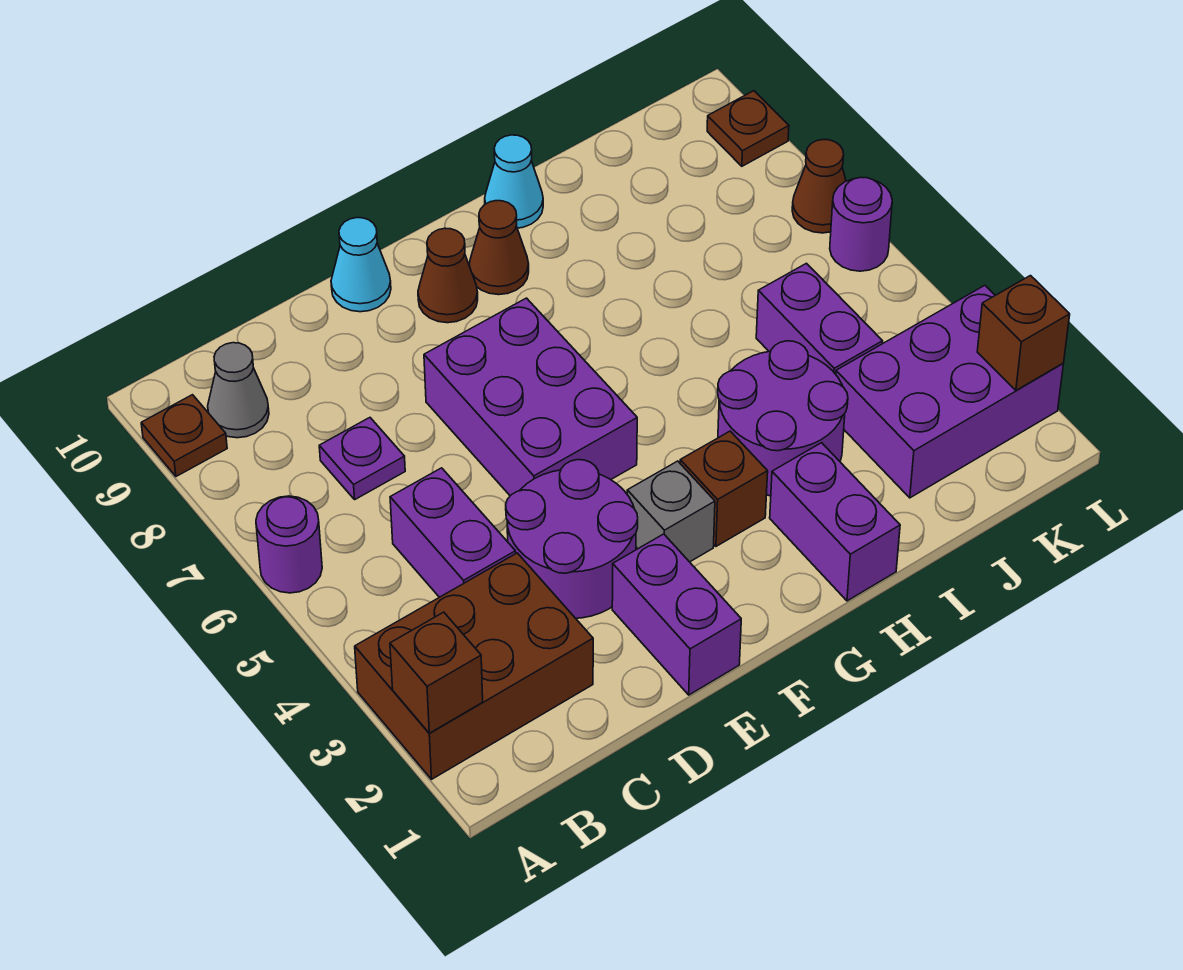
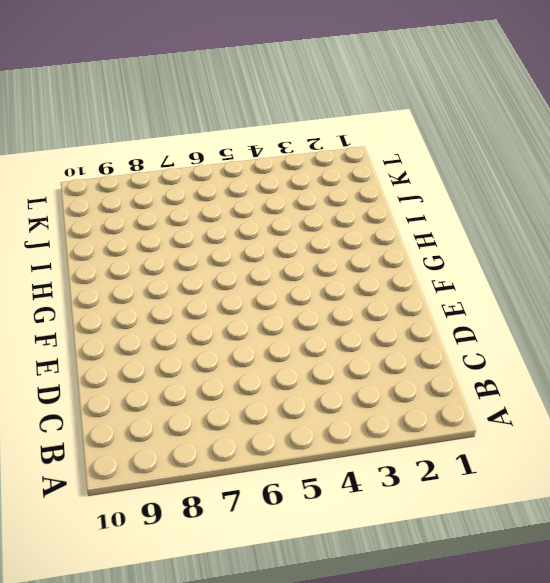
none -> brown 2x3 brick [355,553,593,779]
none -> purple 1x1 round brick [256,496,322,593]
none -> brown 1x1 plate [141,395,227,476]

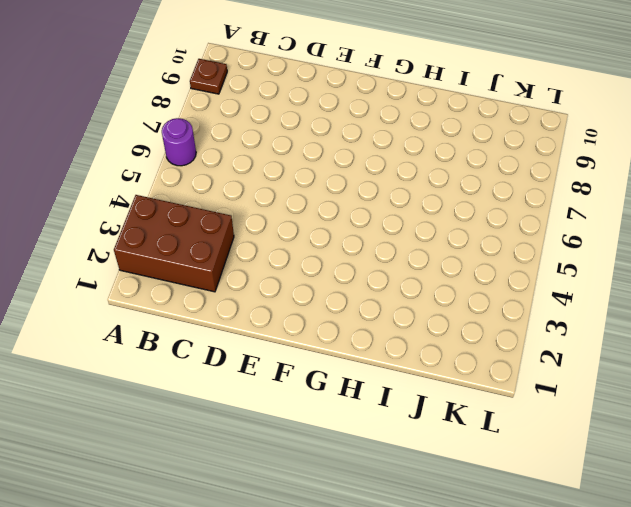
none -> grey 1x1 cone [208,343,269,438]
none -> purple 1x2 brick [390,468,516,597]
none -> purple 1x1 plate [319,418,405,499]

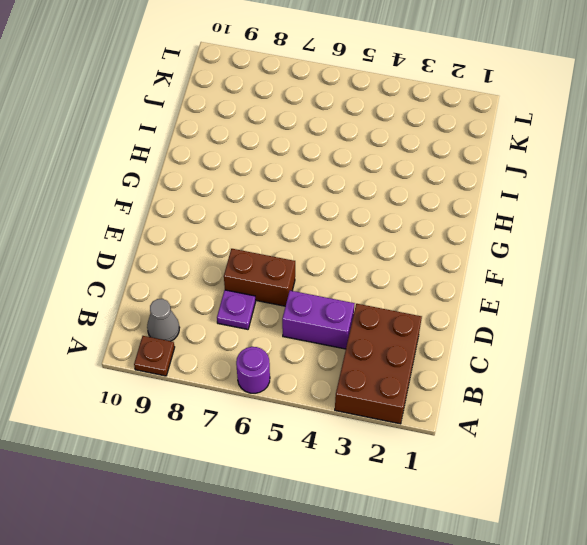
brown 1x2 brick [224,249,295,306] -> none
none -> purple 2x2 round brick [506,460,638,618]
none -> purple 1x2 brick [612,534,741,695]
none -> purple 2x3 brick [424,298,637,496]

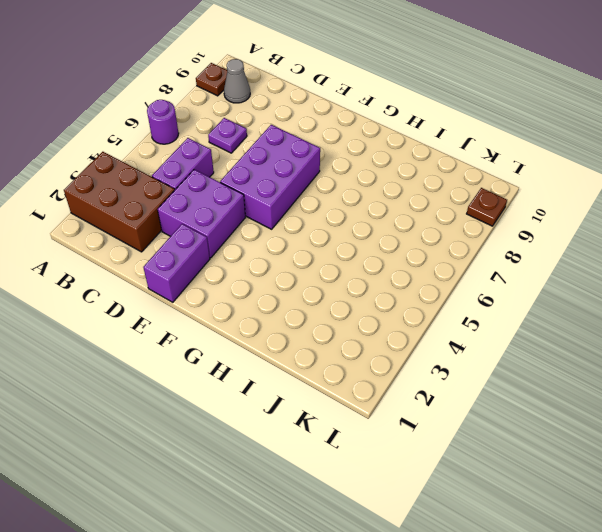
purple 2x2 brick [158,169,245,258] -> purple 2x2 round brick [506,460,638,618]
none -> cyan 1x1 cone [331,218,391,312]
none -> grey 1x1 brick [627,461,715,562]
none -> brown 1x1 cone [418,228,478,323]

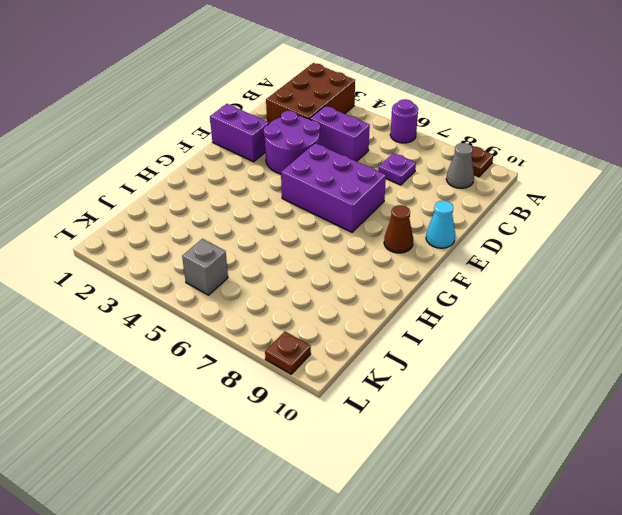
grey 1x1 brick [182,239,228,295] -> grey 1x1 brick moved to [627,461,715,562]
none -> brown 1x1 brick [680,431,768,546]
none -> brown 1x1 cone [469,201,529,295]
none -> purple 1x2 brick [770,443,900,601]

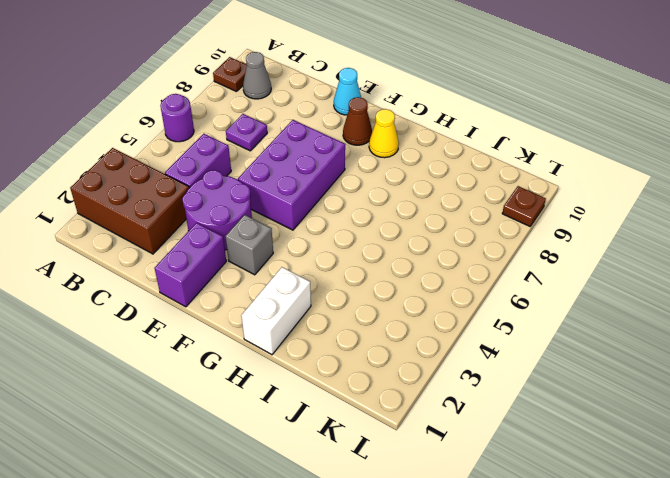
yellow 1x1 cone [369,109,399,158] -> brown 1x1 cone [469,201,529,295]
white 1x2 brick [241,267,311,355] -> purple 1x2 brick [770,443,900,601]
none -> brown 1x1 brick [680,431,768,546]
none -> purple 2x2 round brick [718,341,848,496]
none -> cyan 1x1 cone [485,135,543,228]

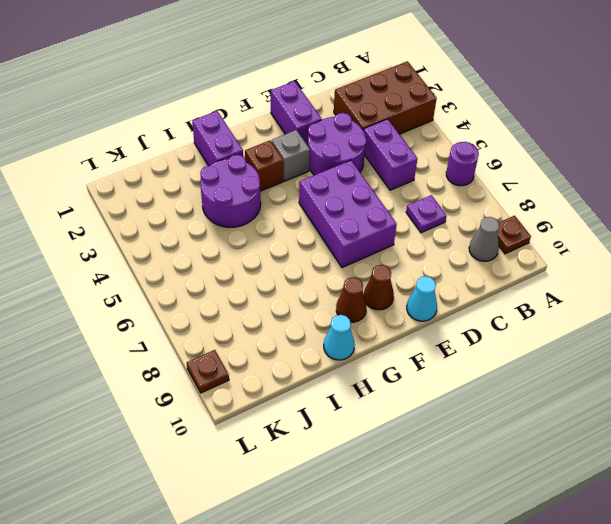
none -> purple 2x3 brick [836,285,1063,498]
none -> purple 1x2 brick [756,263,883,374]
none -> purple 1x1 round brick [830,177,892,271]

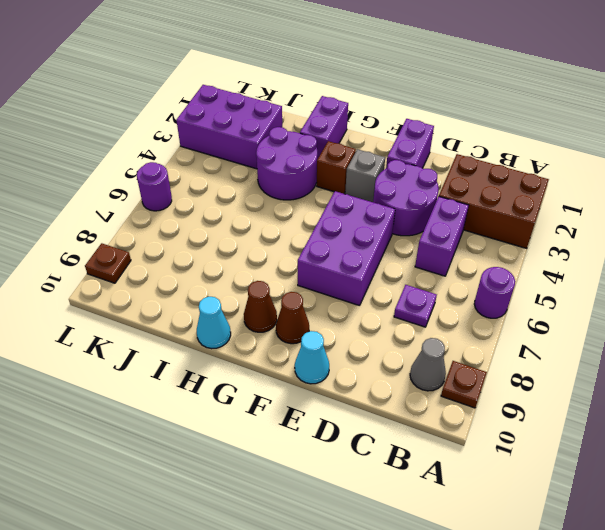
none -> purple 1x2 brick [756,263,883,374]
none -> brown 1x1 cone [792,140,846,233]
none -> brown 1x1 brick [390,612,483,733]

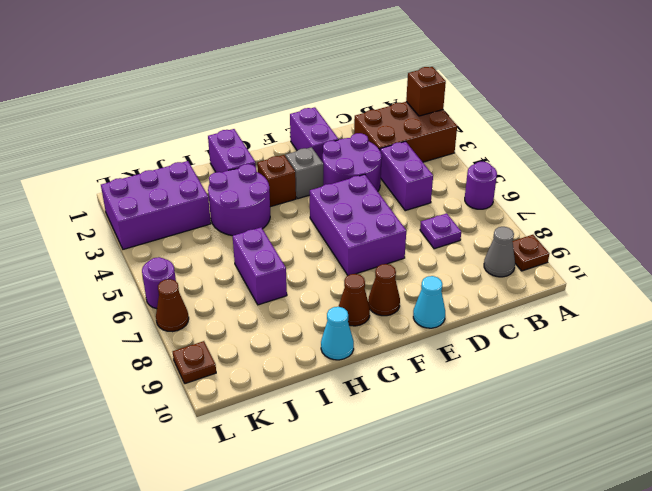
purple 1x2 brick [233,227,287,305] -> purple 1x2 brick moved to [756,263,883,374]
none -> brown 1x1 brick [977,276,1070,390]

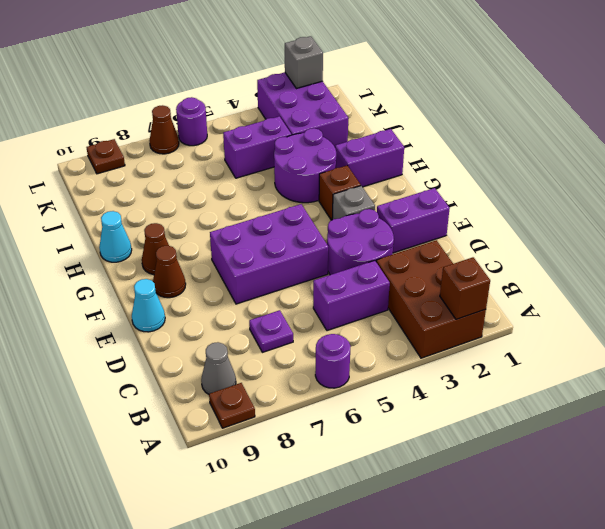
grey 1x1 brick [285,36,323,89] -> brown 1x1 brick [977,276,1070,390]

